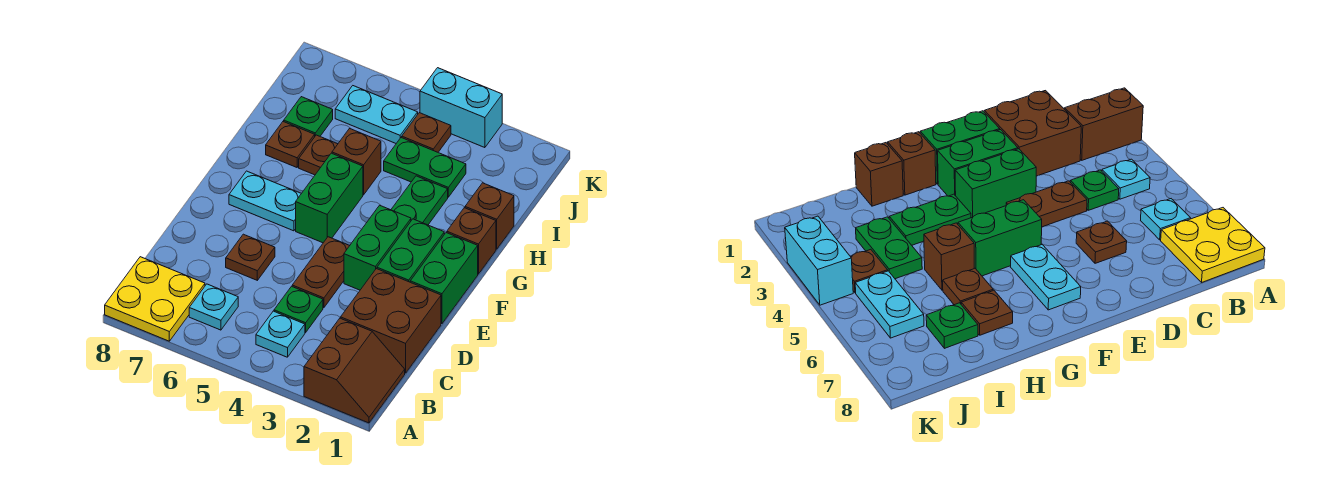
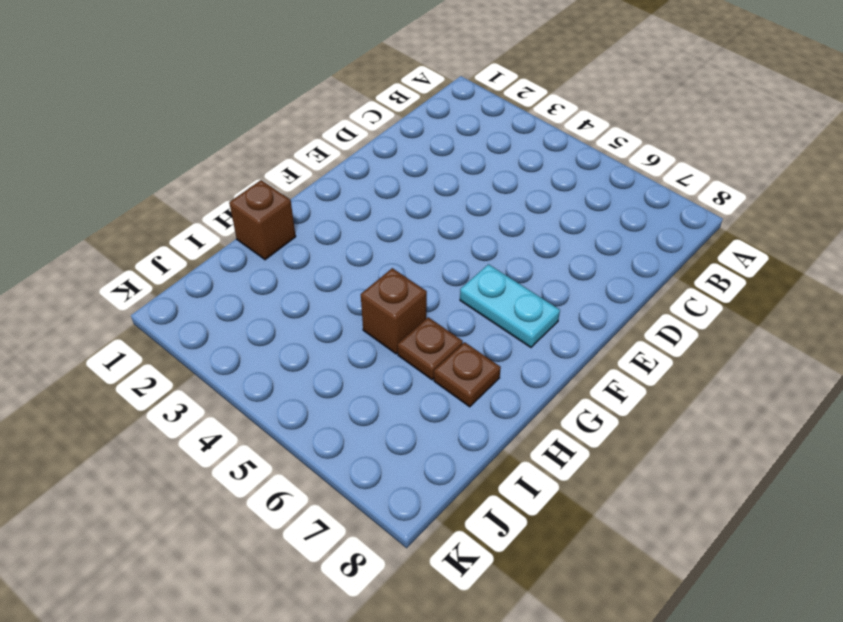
none -> brown 2x2 slope [304,318,405,423]
none -> yellow 2x2 plate [105,257,205,341]
none -> cyan 1x1 plate [256,311,305,357]

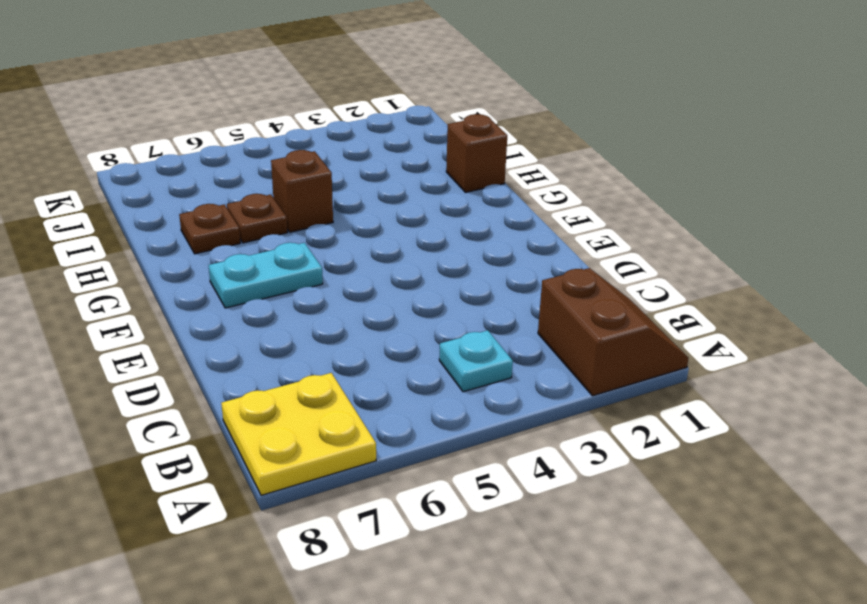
none -> cyan 1x1 plate [189,284,238,330]
none -> brown 2x2 brick [341,269,441,373]
none -> green 1x1 plate [274,286,323,332]

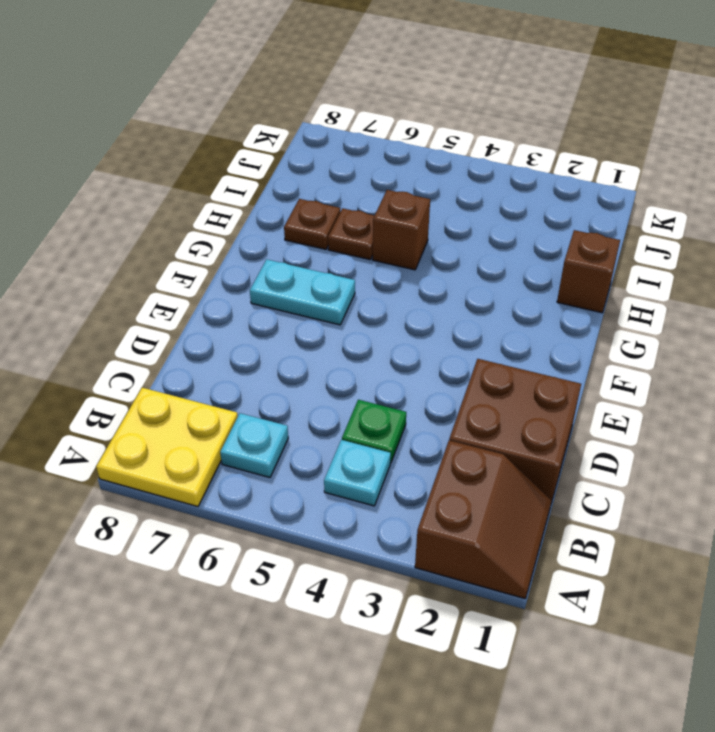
none -> brown 1x2 plate [292,237,350,308]
none -> brown 1x1 plate [226,234,275,280]
none -> green 1x2 brick [410,233,478,324]

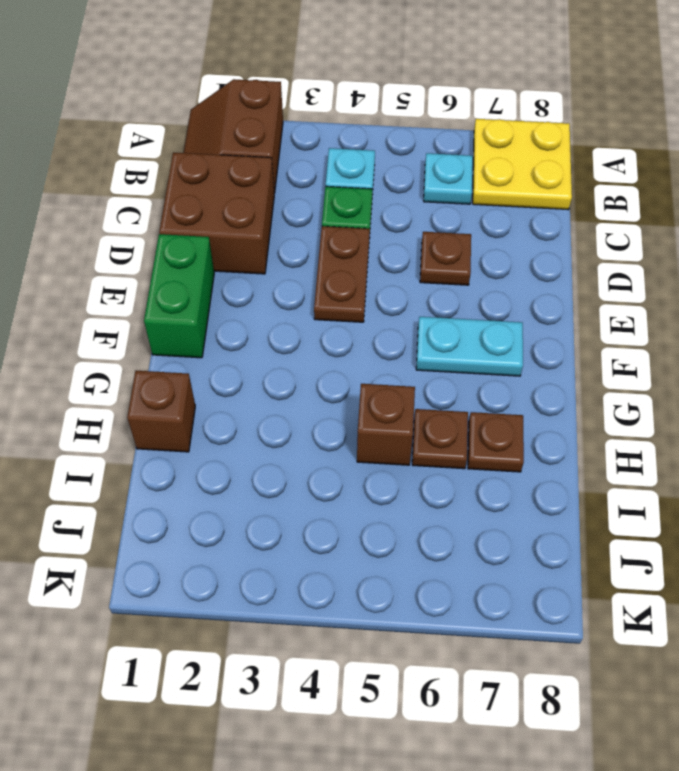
none -> green 1x2 brick [377,219,444,282]
none -> green 1x2 brick [344,205,411,290]
none -> green 1x2 brick [296,153,363,243]

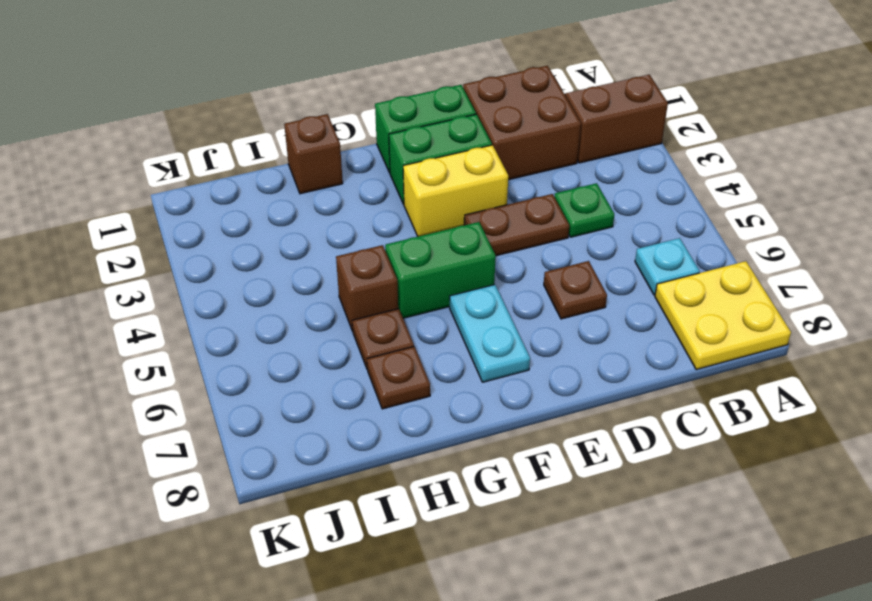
yellow 1x2 brick [403,145,508,237] -> green 1x2 brick [344,205,411,290]
none -> cyan 1x1 plate [256,311,305,357]
none -> brown 1x1 brick [447,208,496,274]
none -> green 1x2 plate [391,176,448,225]

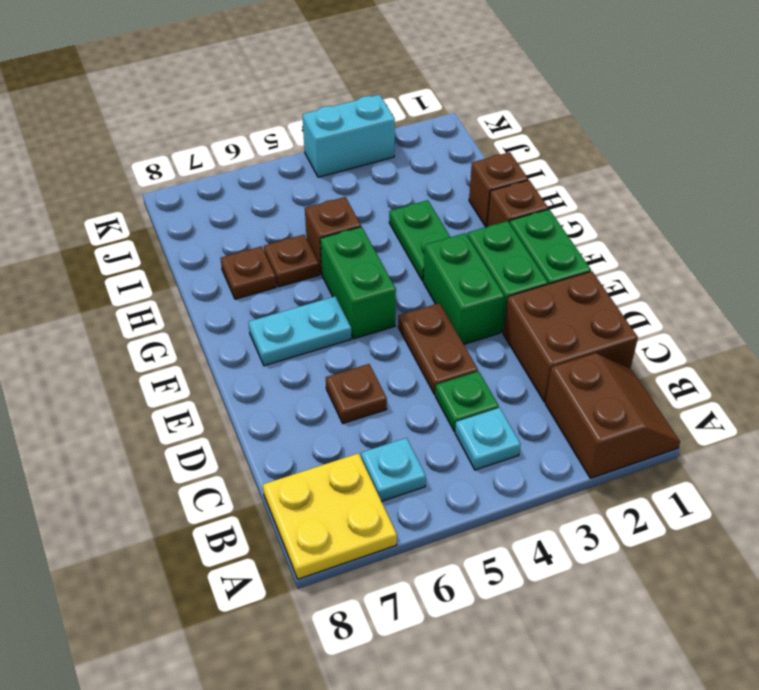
none -> green 1x2 plate [384,137,466,197]
none -> green 1x1 plate [284,97,333,136]
none -> brown 1x1 plate [402,113,451,152]

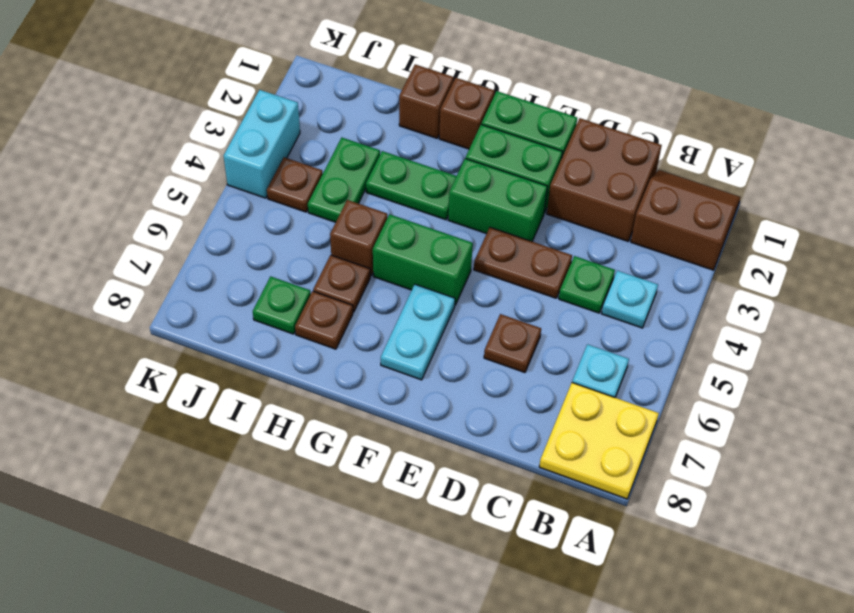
none -> cyan 1x2 plate [335,86,418,143]

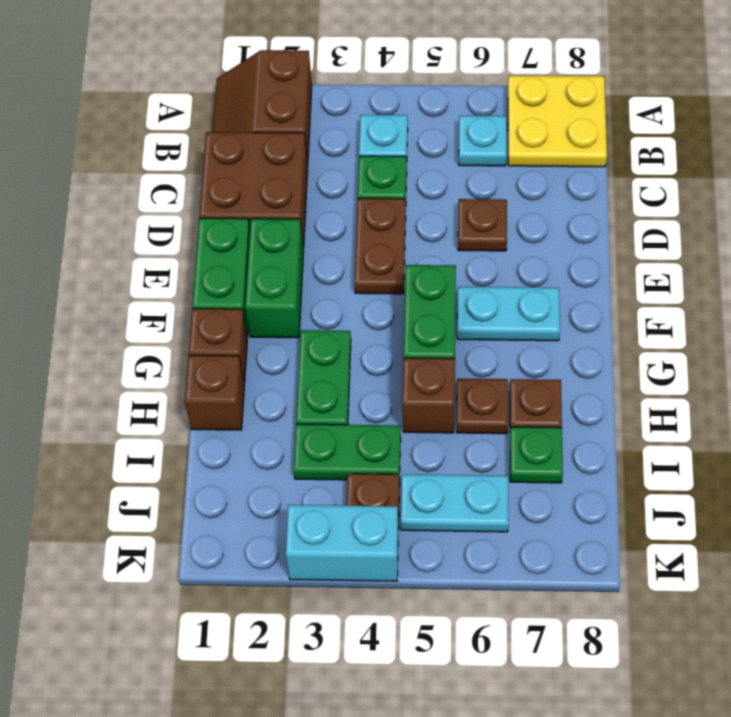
none -> green 1x2 brick [344,205,411,290]

